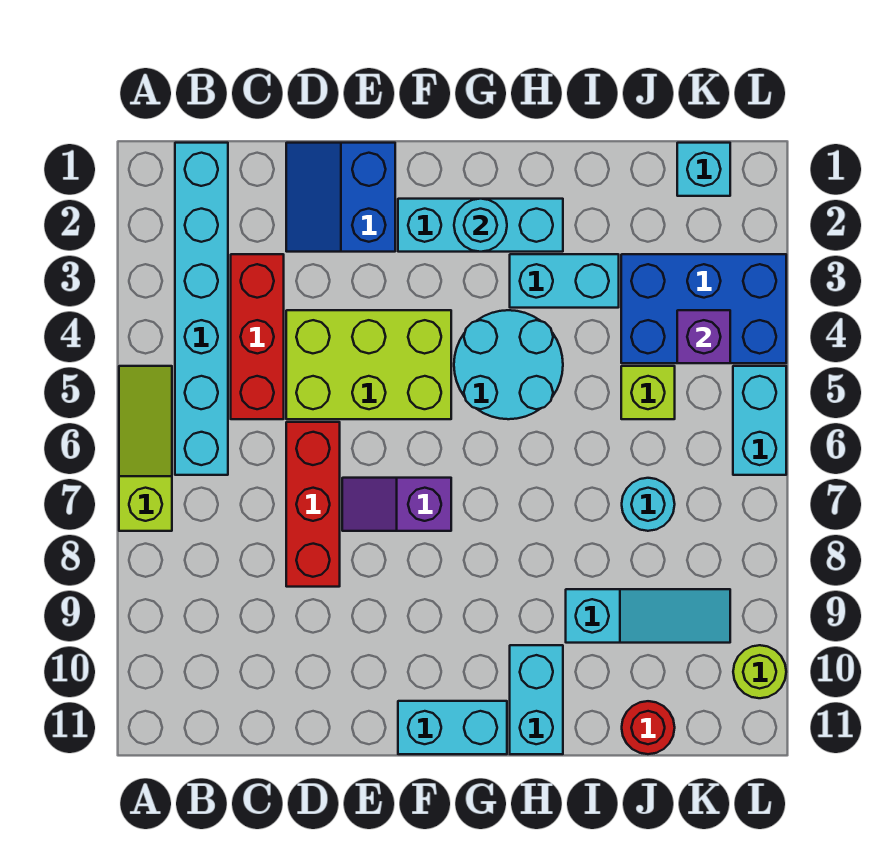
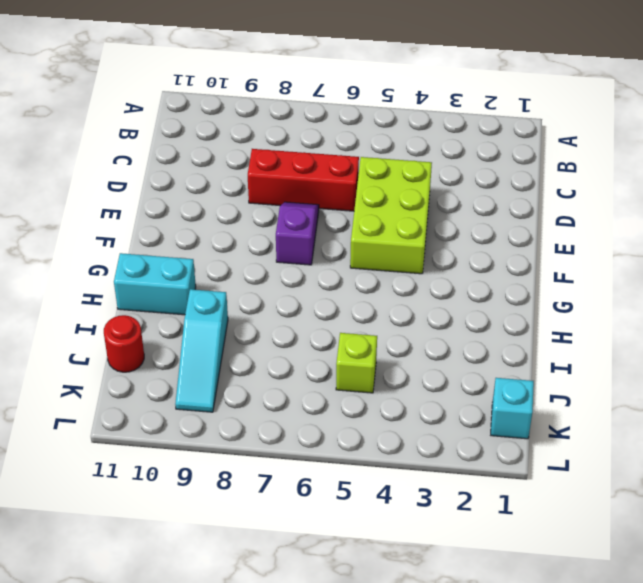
none -> lime 1x3 slope [119,366,172,531]
none -> cyan 1x6 brick [175,143,228,475]
none -> red 1x3 brick [231,254,284,419]

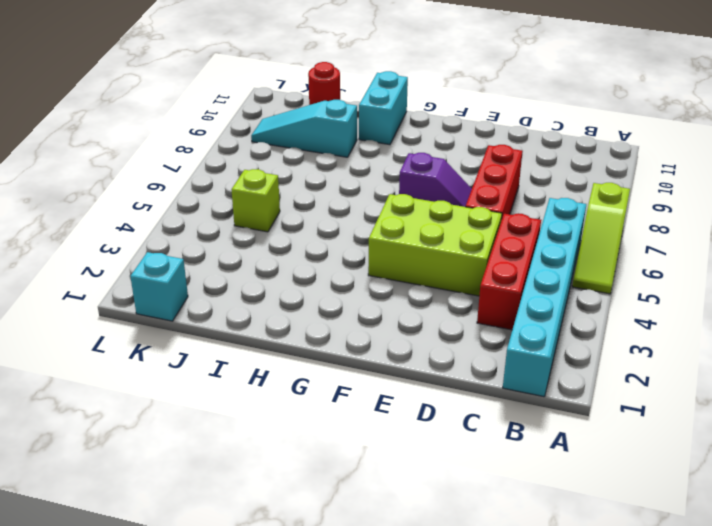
none -> blue 2x2 slope [286,143,395,252]
none -> cyan 1x3 brick [398,199,563,252]
none -> cyan 1x2 brick [398,701,507,754]

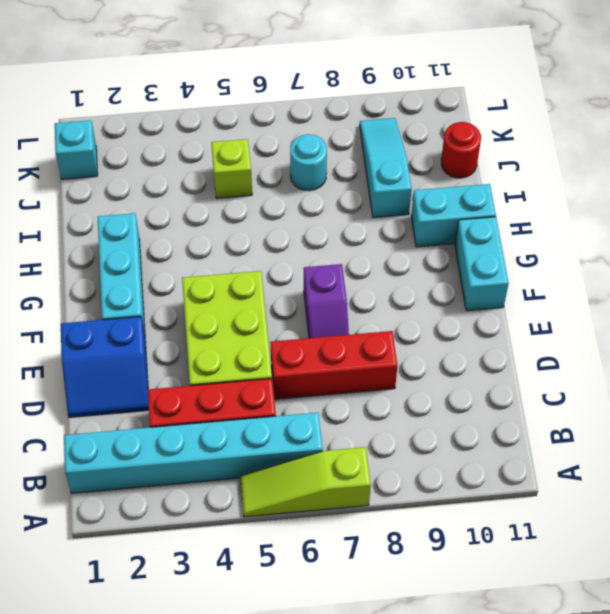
none -> cyan 2x2 round brick [454,310,563,419]
none -> cyan 1x2 brick [510,254,619,308]
none -> blue 2x3 brick [621,254,786,363]

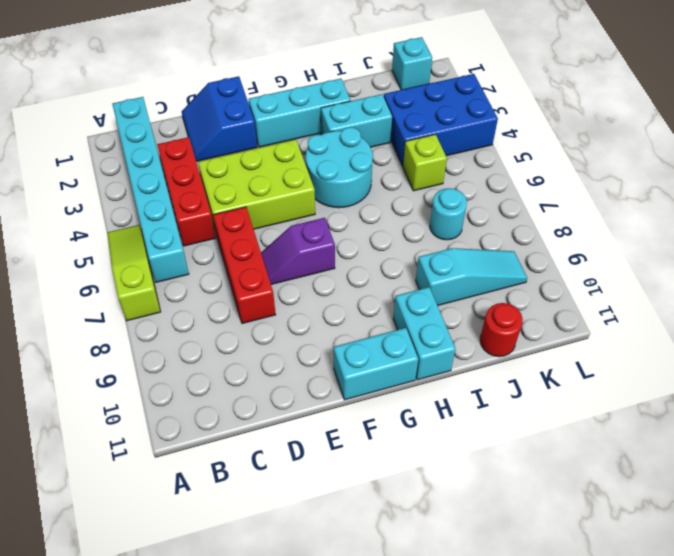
none -> cyan 1x2 brick [733,366,786,475]
none -> lime 1x1 round brick [733,645,786,698]
none -> cyan 1x1 round brick [454,199,507,252]

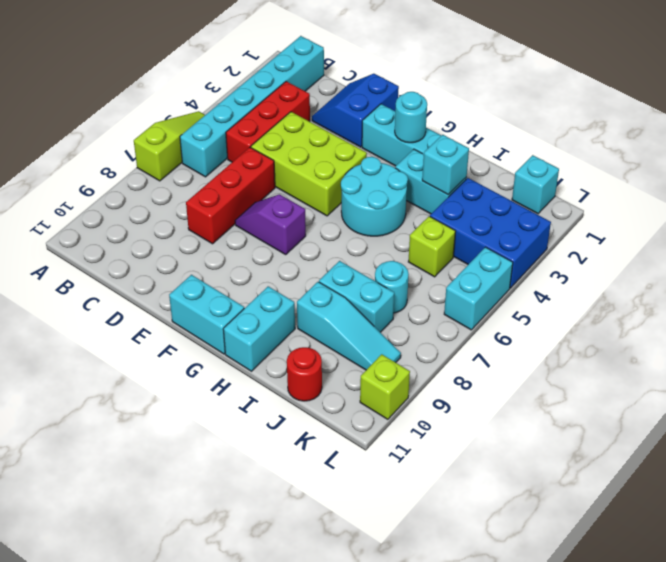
cyan 1x1 brick [422,135,469,195] -> none
cyan 1x2 brick [319,261,394,332] -> none
lime 1x1 brick [360,354,410,419] -> lime 1x1 round brick [733,645,786,698]
none -> purple 1x1 brick [677,310,730,363]

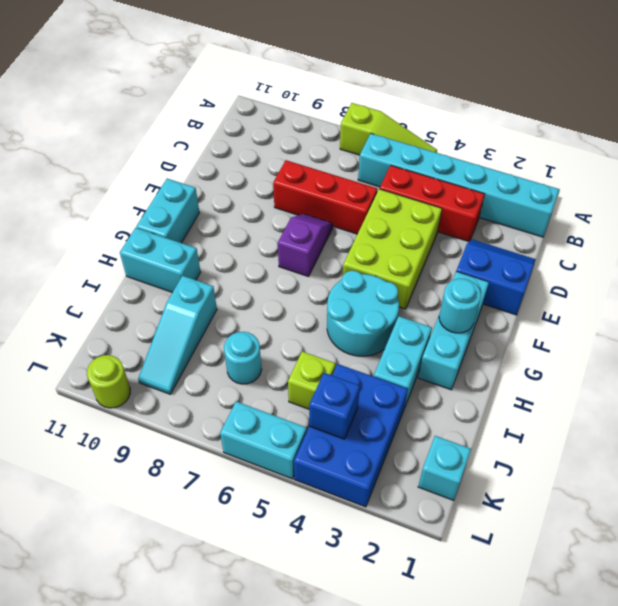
blue 1x1 brick [309,373,360,439] -> purple 1x1 brick [677,310,730,363]
none -> red 1x1 round brick [622,701,675,754]

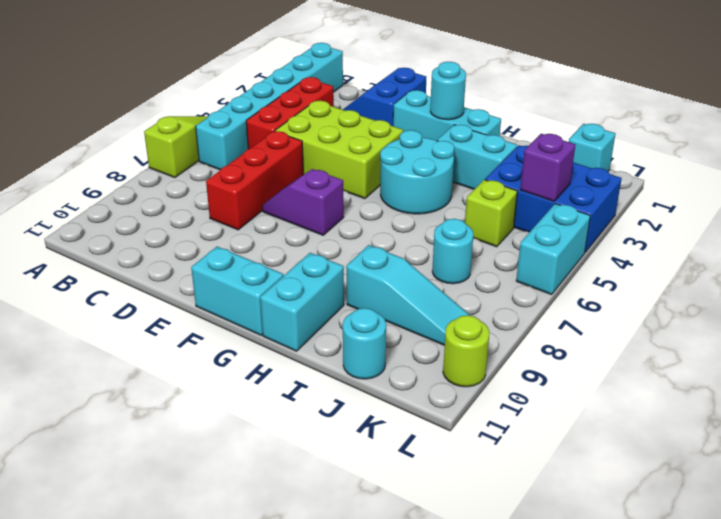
cyan 1x1 round brick [343,308,386,379] -> red 1x1 round brick [622,701,675,754]

